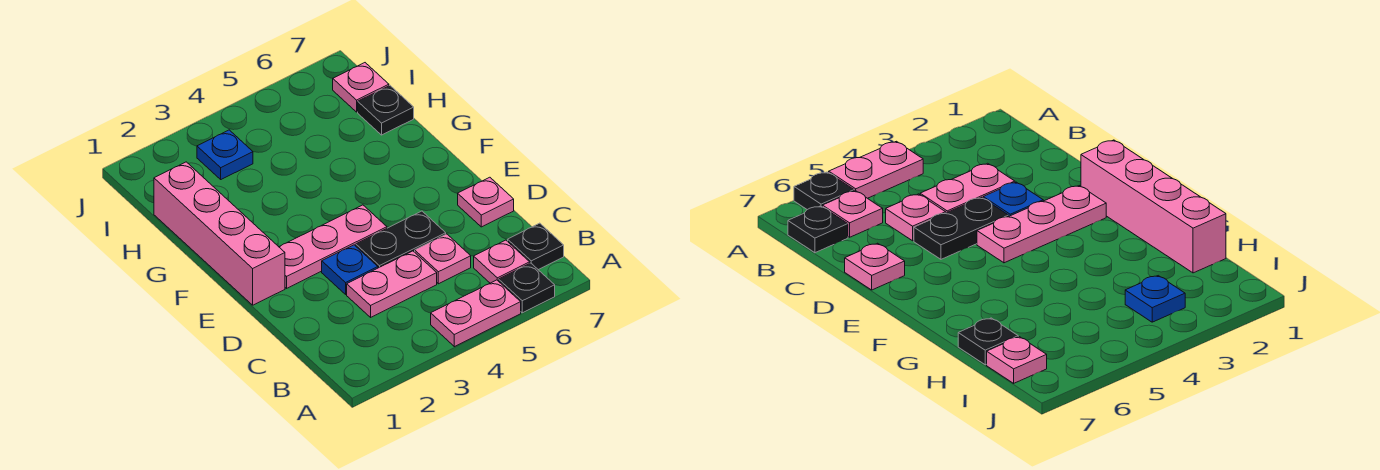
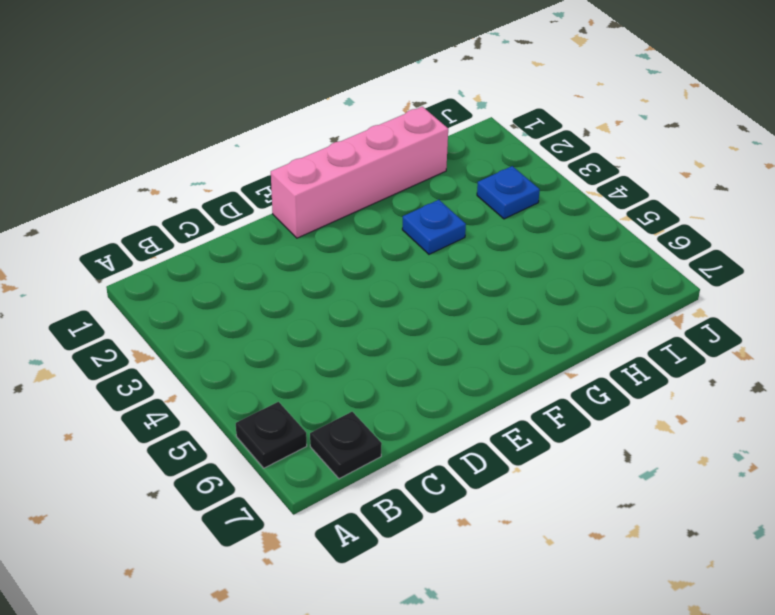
blue 1x1 plate [402,200,466,254] -> blue 1x1 plate moved to [322,245,378,294]
none -> pink 1x2 plate [431,280,521,347]
none -> pink 1x1 plate [474,240,530,283]
none -> pink 1x2 plate [347,251,437,317]

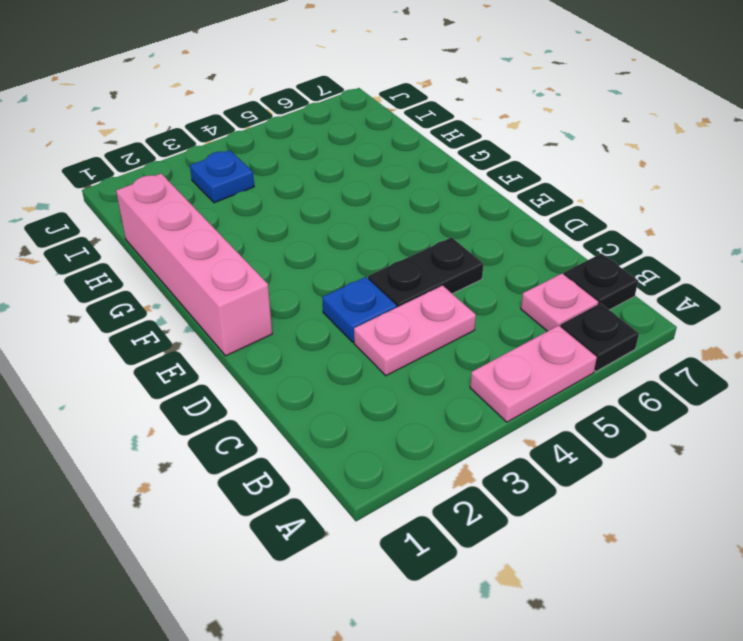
none -> pink 1x1 plate [415,234,471,284]
none -> pink 1x1 plate [458,177,514,227]
none -> pink 1x3 plate [279,205,387,288]

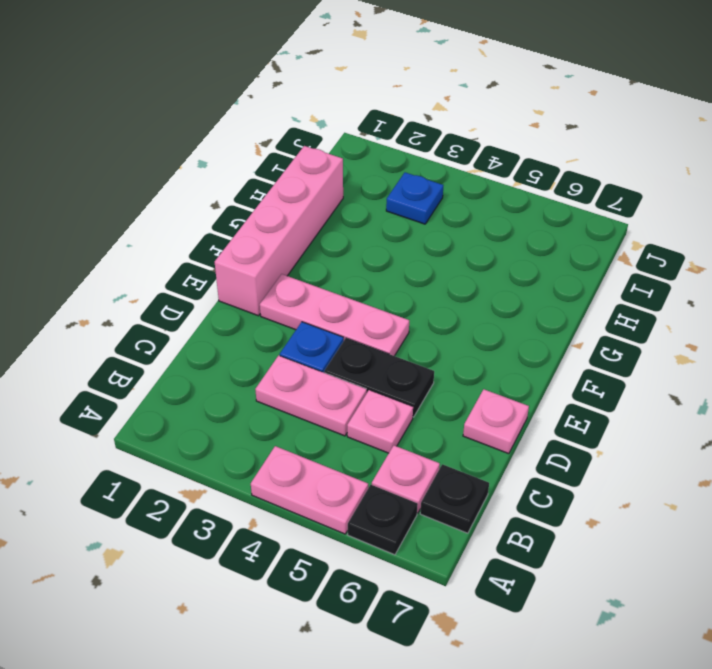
none -> black 1x1 plate [358,86,414,135]
none -> pink 1x1 plate [333,63,389,112]

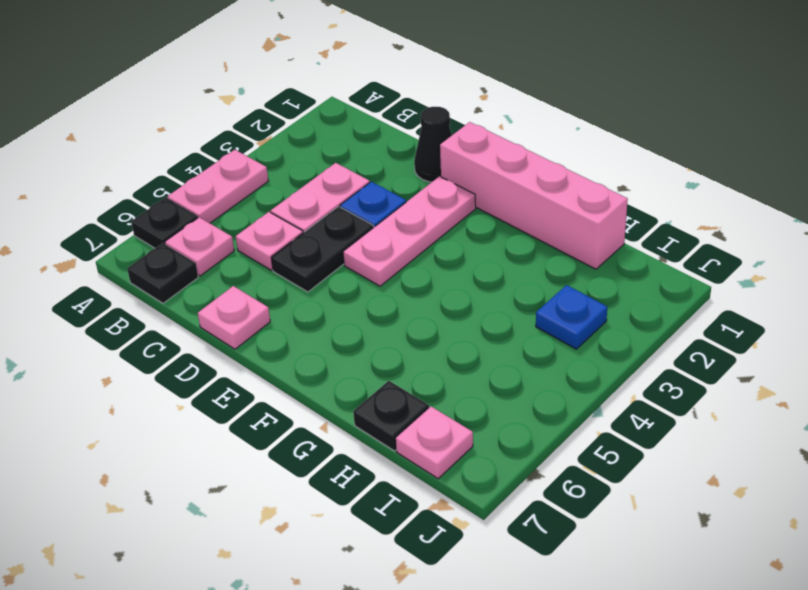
black 1x1 cone [414,107,452,182] -> none

